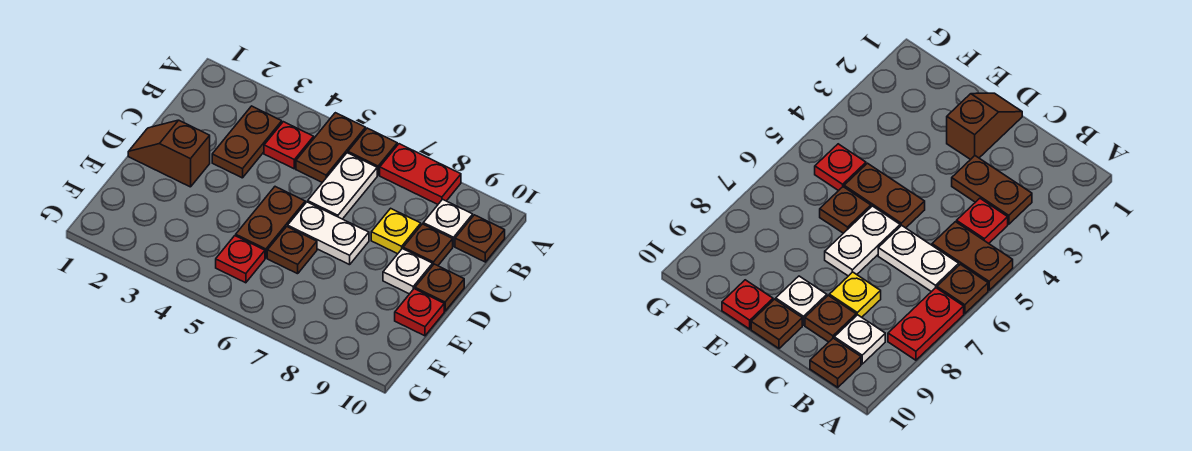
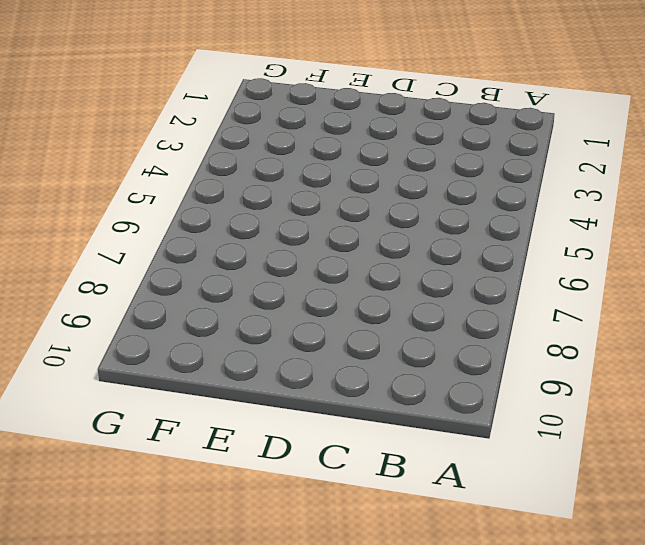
none -> brown 1x2 plate [296,113,366,183]
none -> brown 1x1 plate [348,128,397,175]
none -> red 1x2 plate [380,144,461,204]

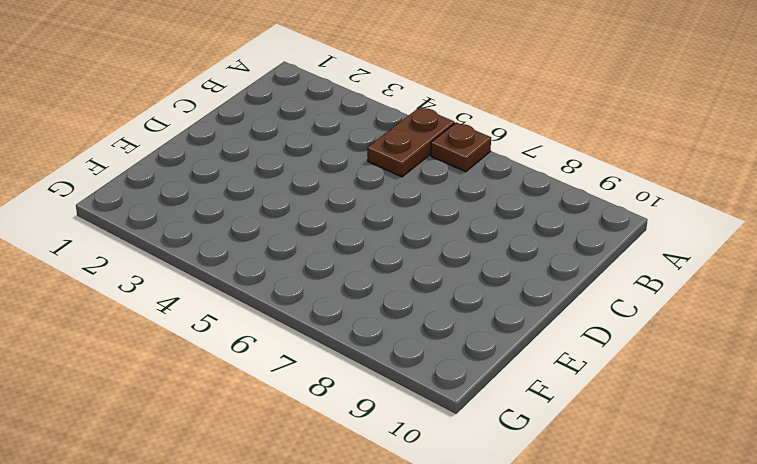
none -> red 1x2 plate [380,144,461,204]
none -> brown 1x2 plate [212,106,282,178]
none -> red 1x1 plate [264,122,314,169]

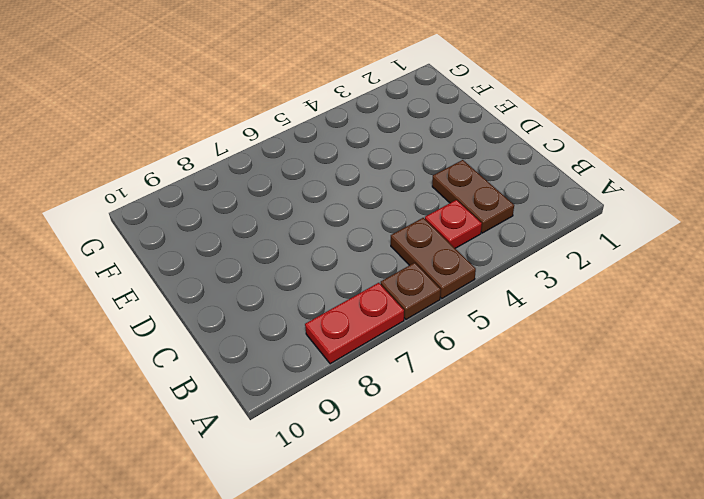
none -> white 1x2 plate [308,153,377,219]
none -> white 1x1 plate [423,199,473,246]
none -> brown 1x1 plate [455,215,505,262]

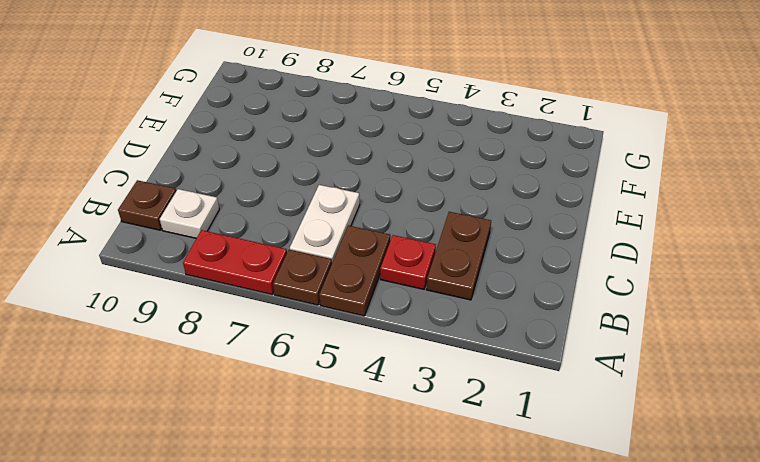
none -> yellow 1x1 plate [371,208,421,254]
none -> brown 1x1 plate [403,224,453,266]
none -> brown 1x2 slope [128,120,210,187]

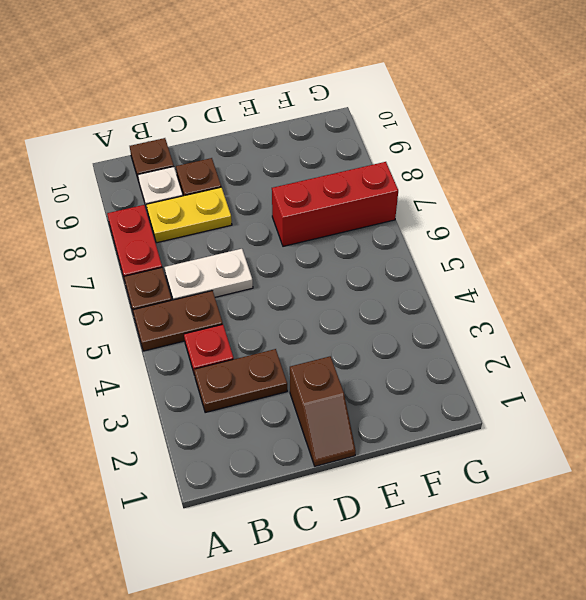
yellow 1x2 plate [146,187,232,243] -> yellow 1x1 plate [371,208,421,254]
red 1x3 brick [272,162,398,246] -> none
none -> brown 1x2 plate [236,187,305,258]
none -> white 1x2 plate [288,202,369,265]
none -> white 1x1 plate [383,249,433,294]

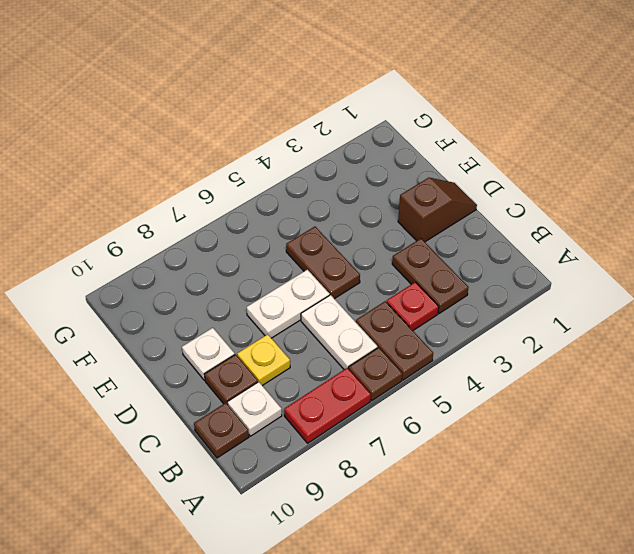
none -> brown 1x1 plate [415,264,464,311]
none -> brown 1x1 plate [267,227,317,274]
none -> red 1x1 plate [395,289,444,336]

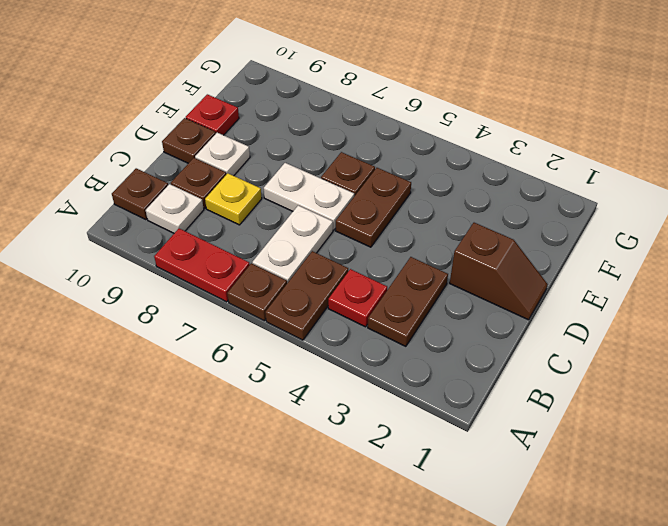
none -> red 1x1 plate [216,236,265,283]

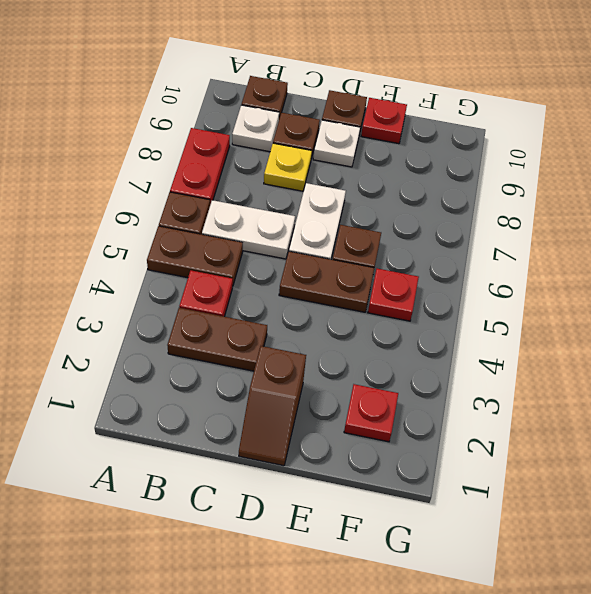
red 1x1 plate [344,384,398,442] -> none

